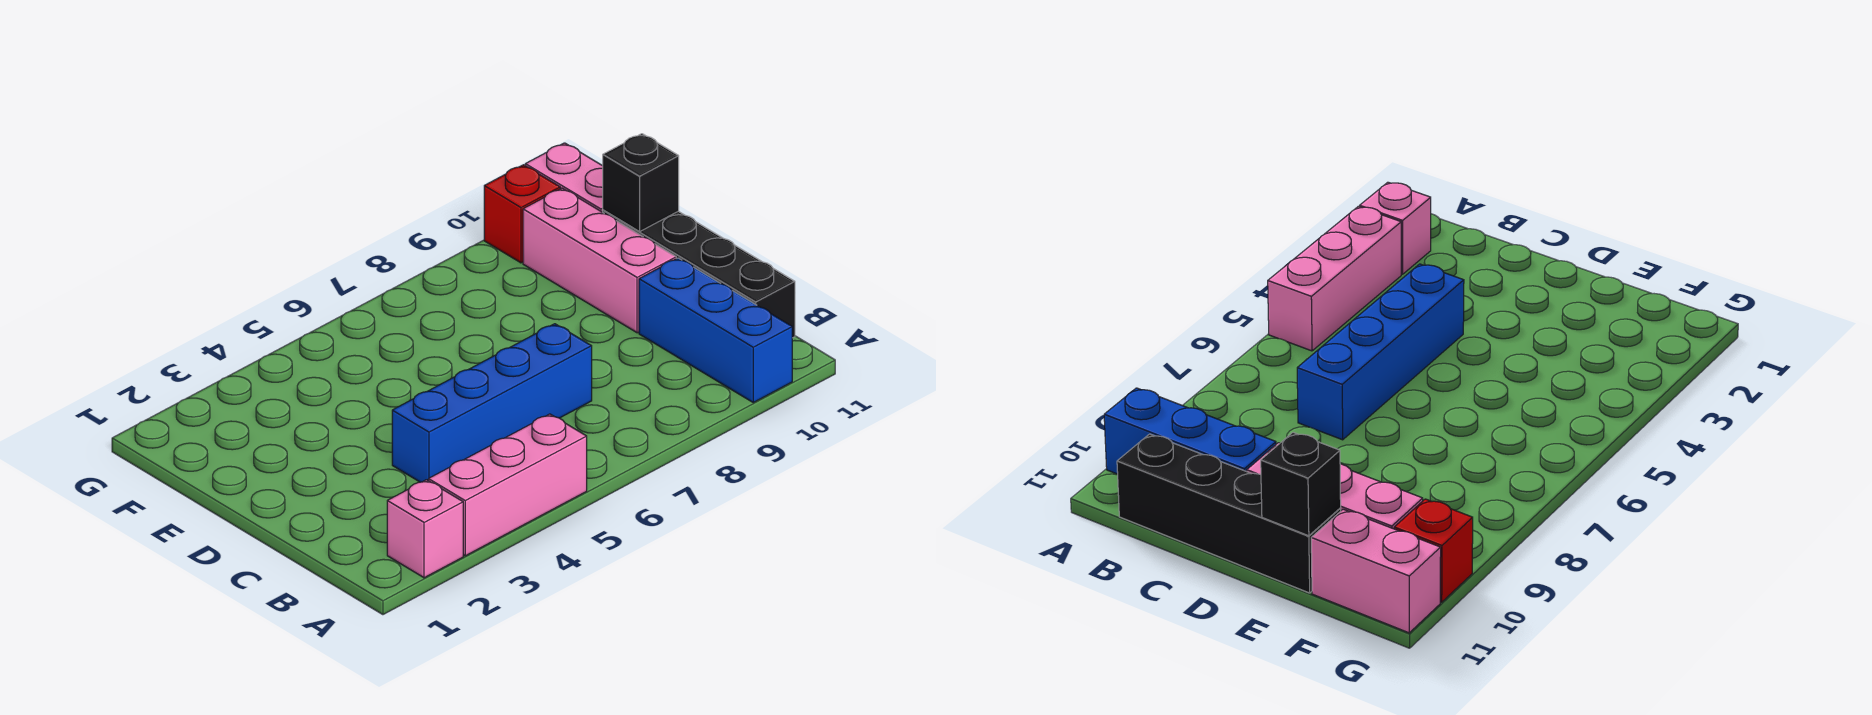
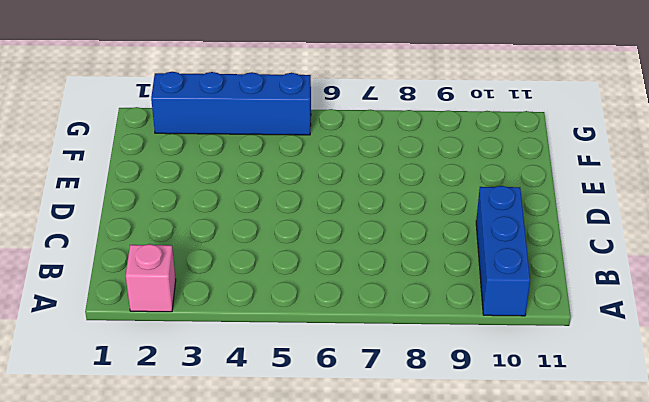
blue 1x4 brick [151,72,311,135] -> blue 1x4 brick moved to [392,324,592,482]
none -> pink 1x3 brick [428,414,587,556]
none -> black 1x4 brick [603,210,795,338]

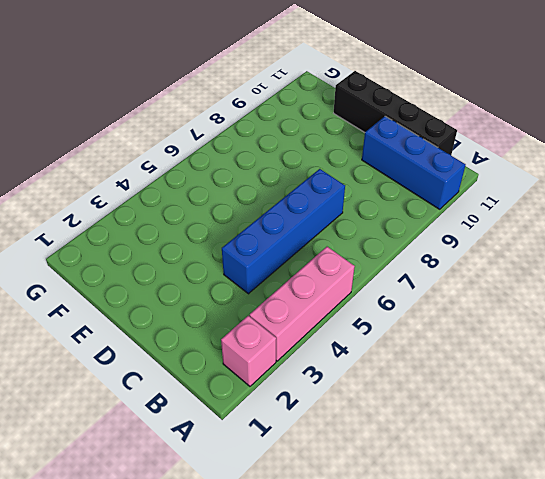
none -> pink 1x3 brick [523,188,676,333]
none -> pink 1x2 brick [525,143,603,212]

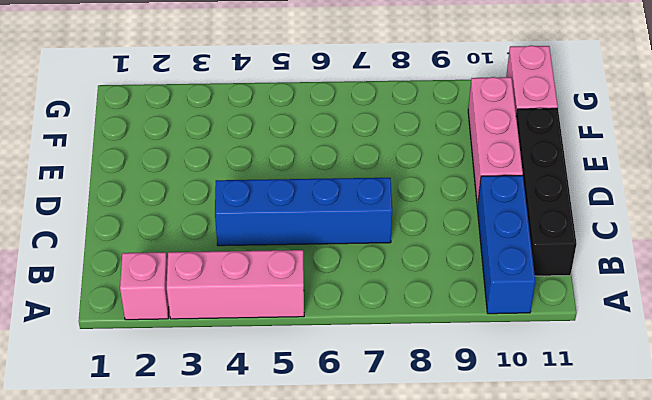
none -> red 1x1 brick [484,165,560,263]
none -> black 1x1 brick [603,134,679,232]

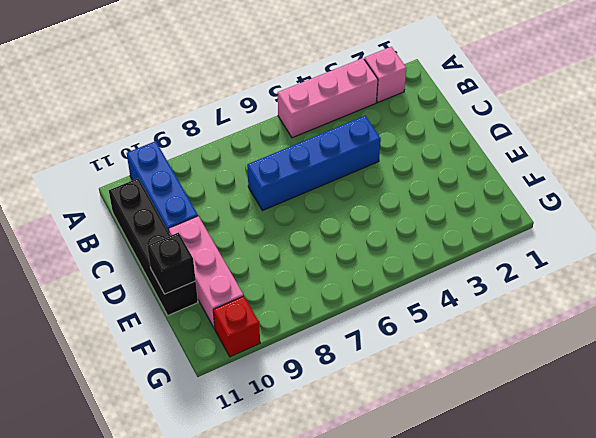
none -> pink 1x2 brick [525,143,603,212]

